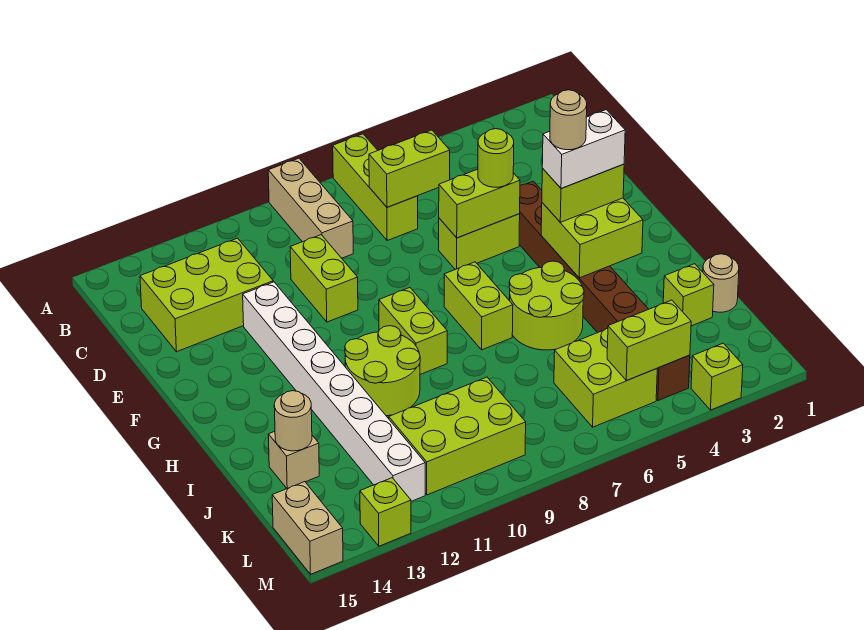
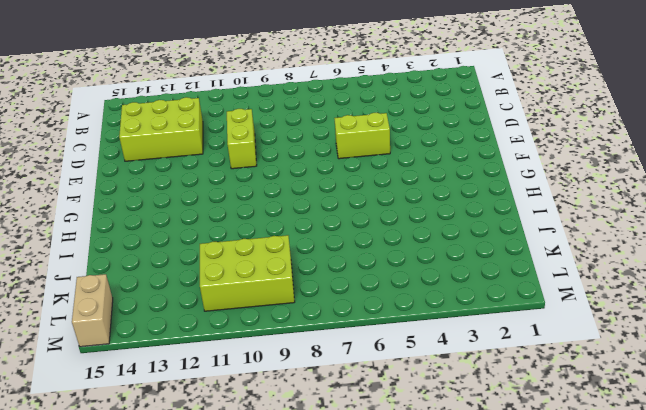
none -> lime 1x3 brick [333,134,418,240]
none -> tan 1x3 brick [268,158,353,258]
none -> brown 1x8 brick [519,181,690,401]

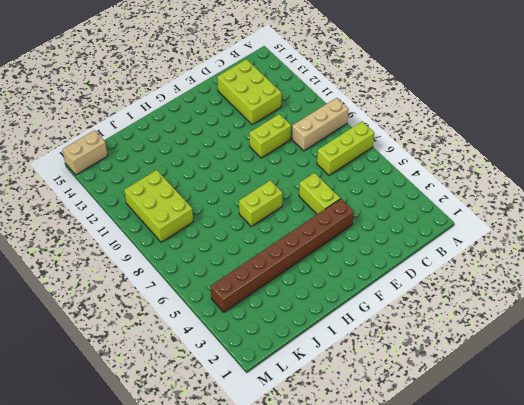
none -> white 1x8 brick [243,282,425,501]
none -> lime 1x2 brick [379,288,447,374]
none -> lime 2x2 round brick [509,261,584,350]

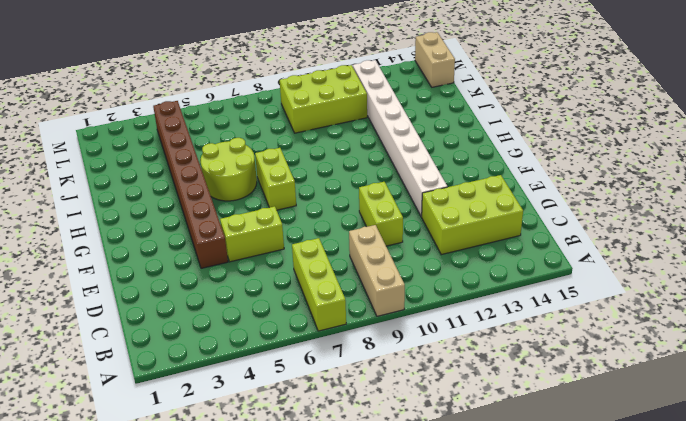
none -> lime 1x2 brick [379,288,447,374]
none -> lime 2x2 round brick [345,326,420,416]
none -> tan 1x1 round brick [703,254,739,312]

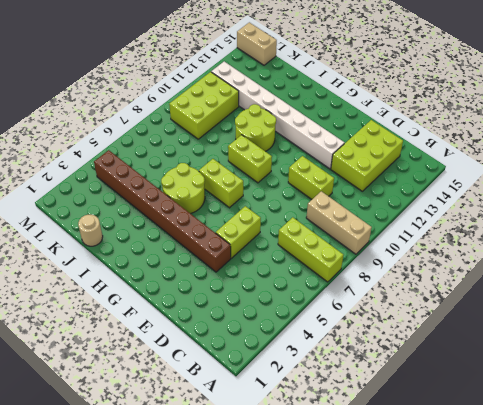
none -> lime 1x1 brick [663,264,714,326]
none -> tan 1x1 brick [268,431,319,488]
none -> lime 2x2 brick [554,328,657,427]

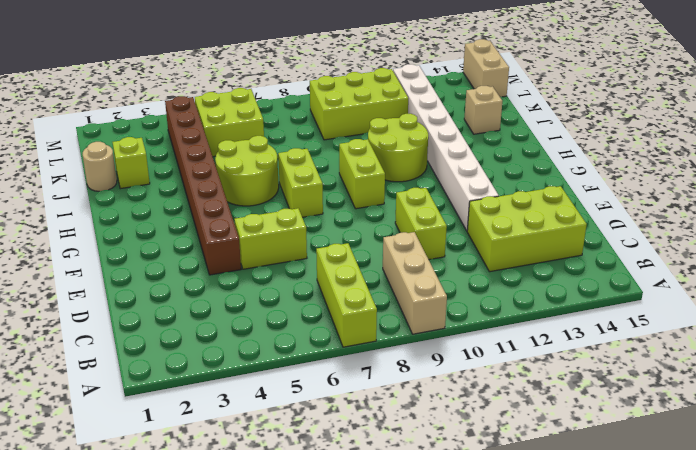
none -> lime 1x1 brick [691,343,743,410]
none -> lime 1x1 brick [360,478,411,546]
none -> lime 1x2 brick [369,130,450,207]

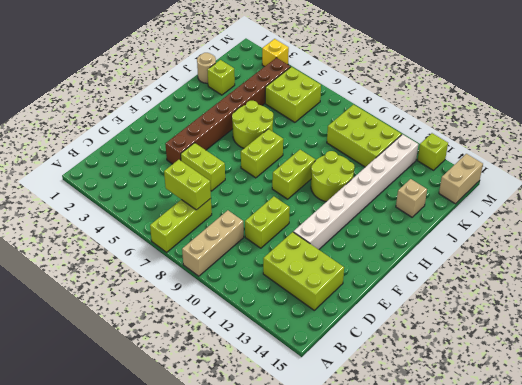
yellow 1x1 brick [262,39,289,67] -> lime 1x1 brick [691,343,743,410]
none -> lime 1x2 brick [439,169,520,238]
none -> lime 2x2 brick [541,198,643,278]
none -> tan 1x1 round brick [274,391,312,451]

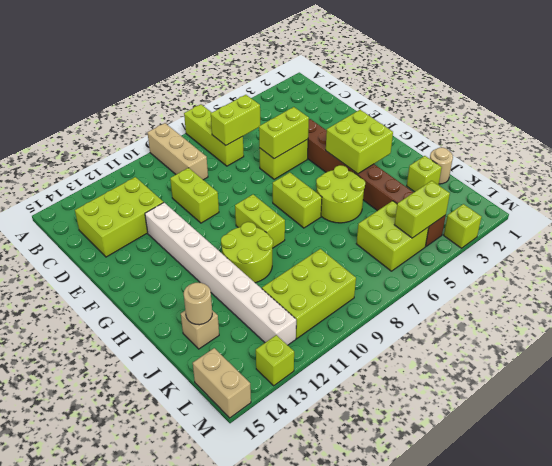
none -> lime 1x1 round brick [478,129,514,187]
none -> lime 1x2 brick [542,164,624,222]
none -> white 1x2 brick [542,110,625,189]

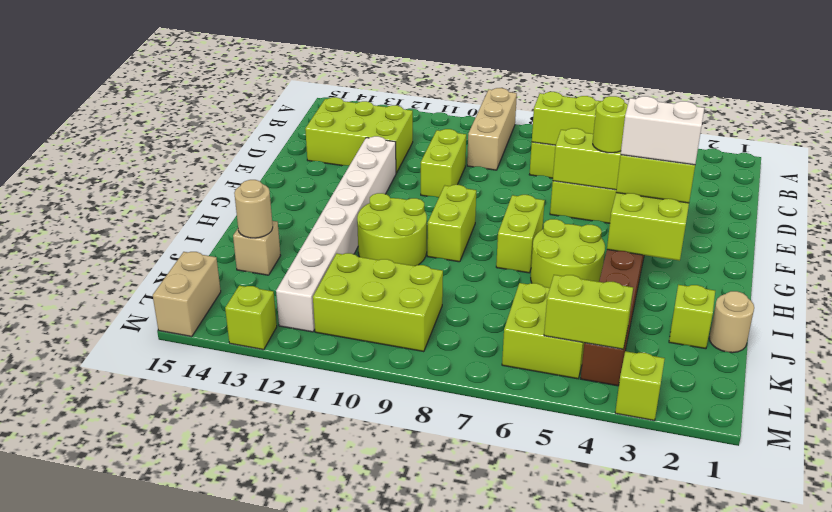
none -> tan 1x1 round brick [550,90,587,150]

